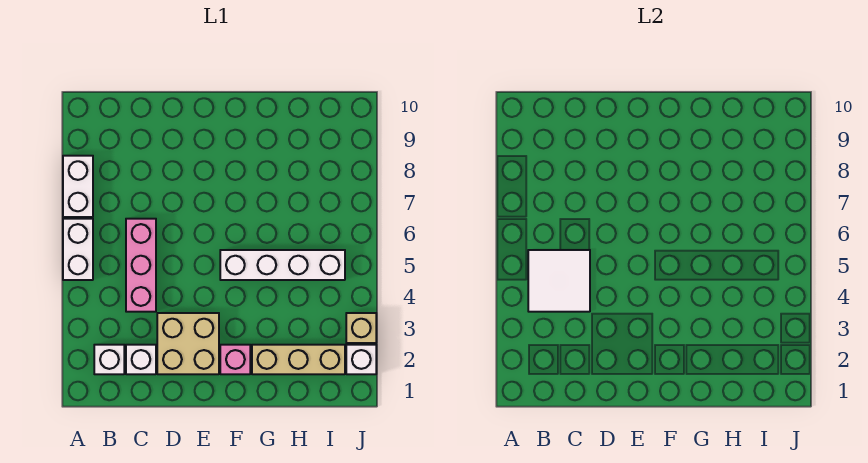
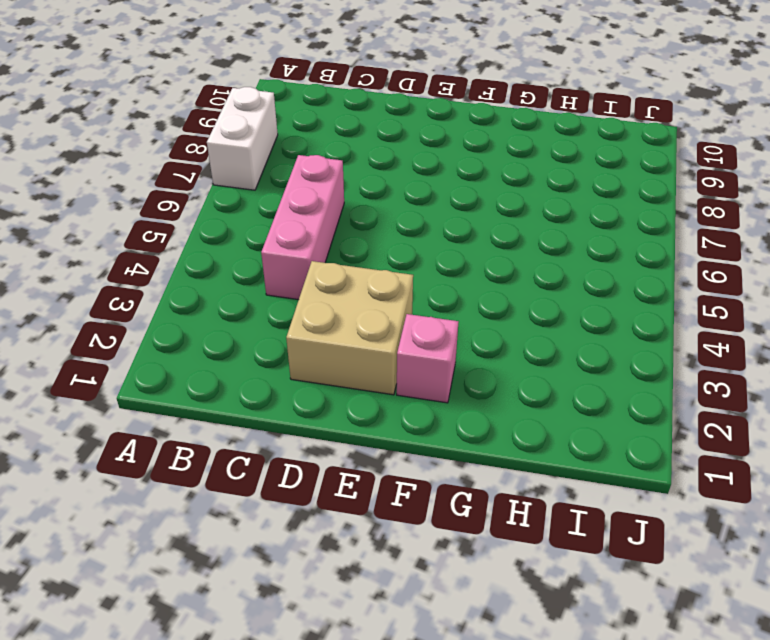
none -> white 1x2 brick [63,219,93,280]
none -> white 1x1 brick [94,345,124,374]
none -> white 1x1 brick [126,345,156,374]

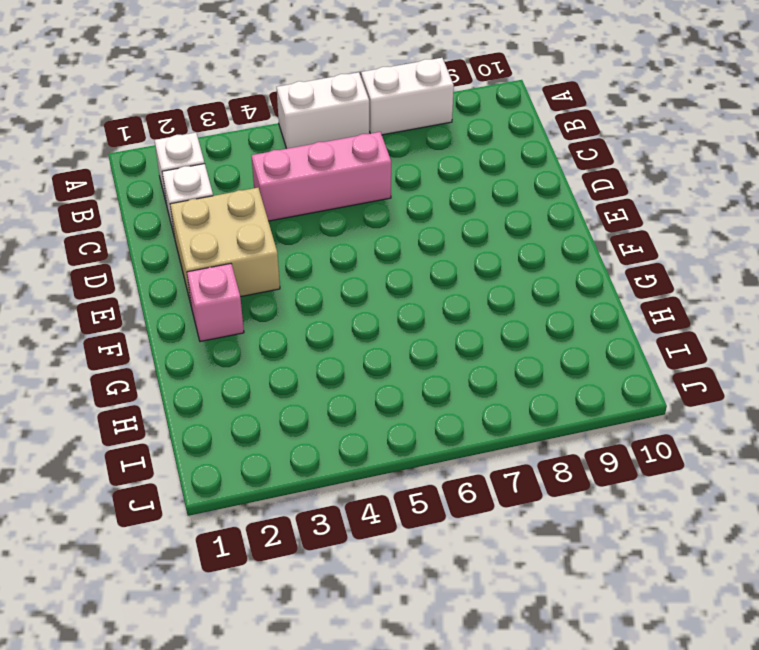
none -> white 1x4 brick [220,250,345,280]
none -> tan 1x3 brick [252,345,345,374]
none -> white 1x1 brick [346,345,376,374]

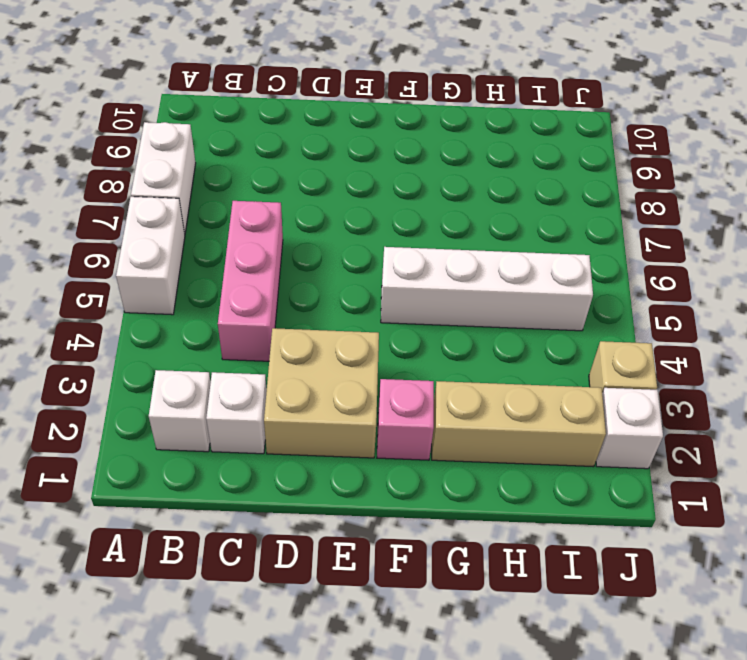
none -> white 2x2 tile [528,250,590,312]

